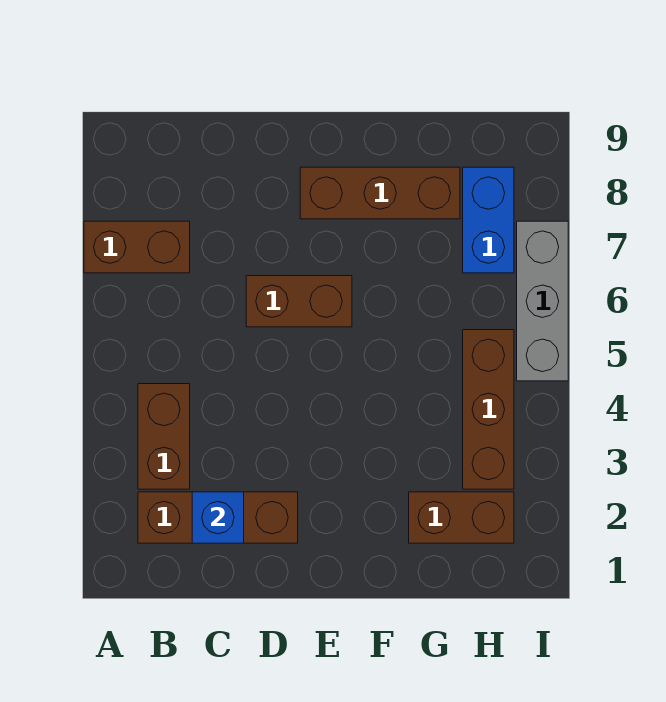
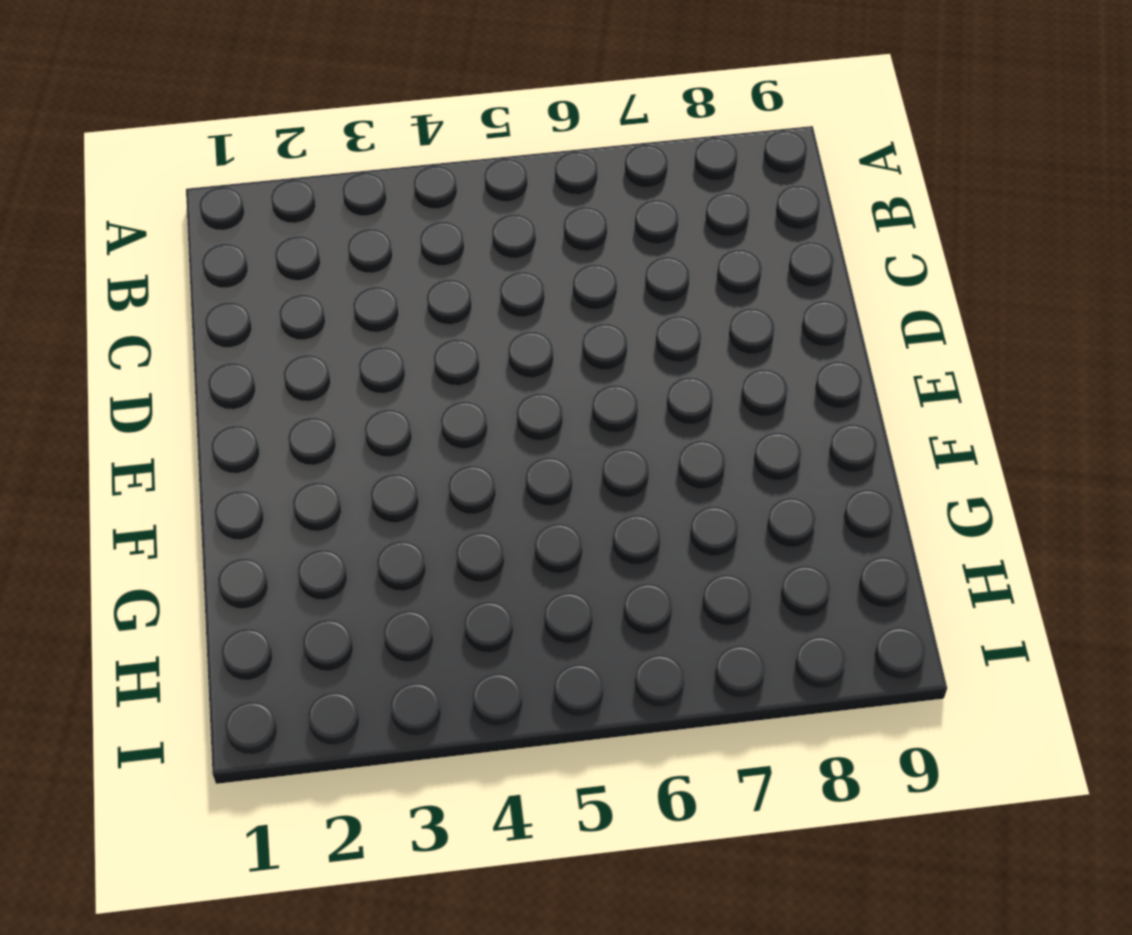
none -> brown 1x2 brick [84,221,190,273]
none -> brown 1x3 brick [138,492,298,543]

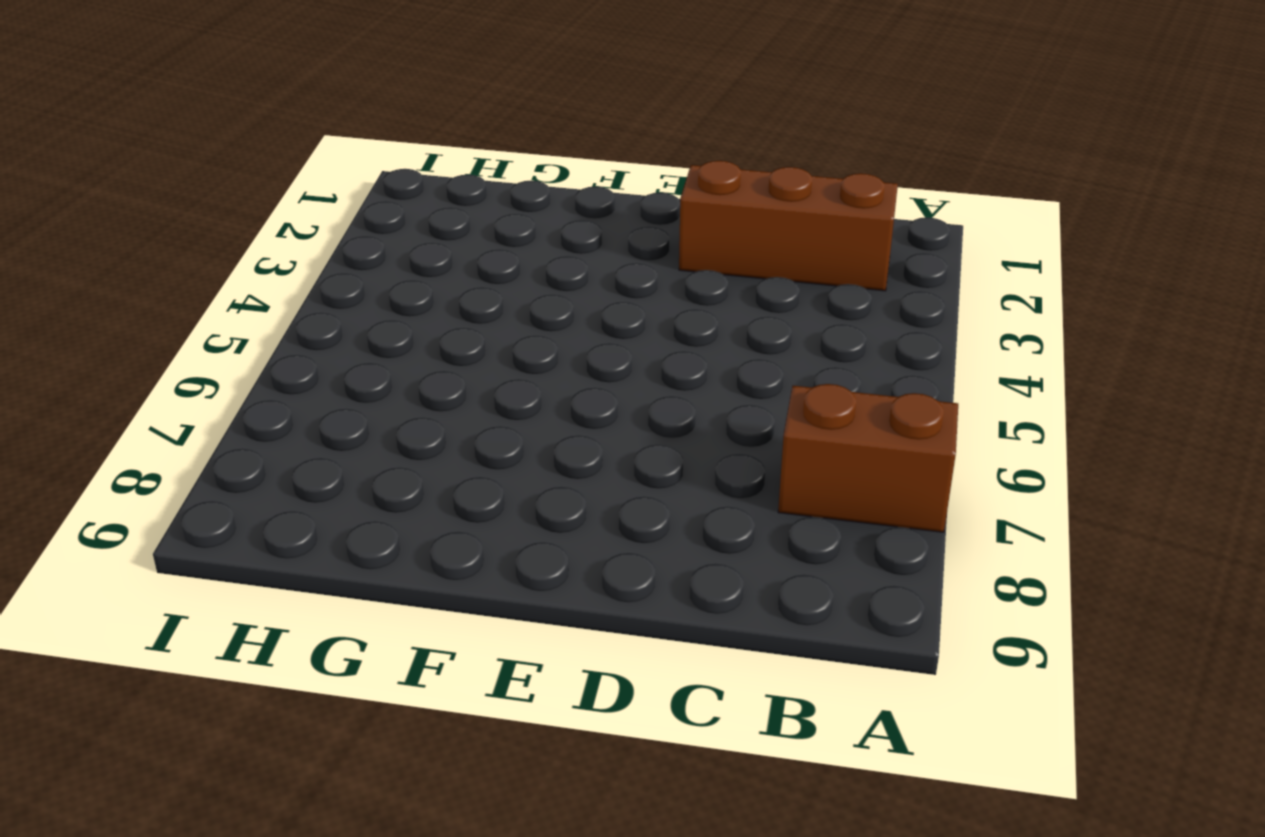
none -> brown 1x2 brick [138,384,190,489]
none -> brown 1x2 brick [246,276,352,327]

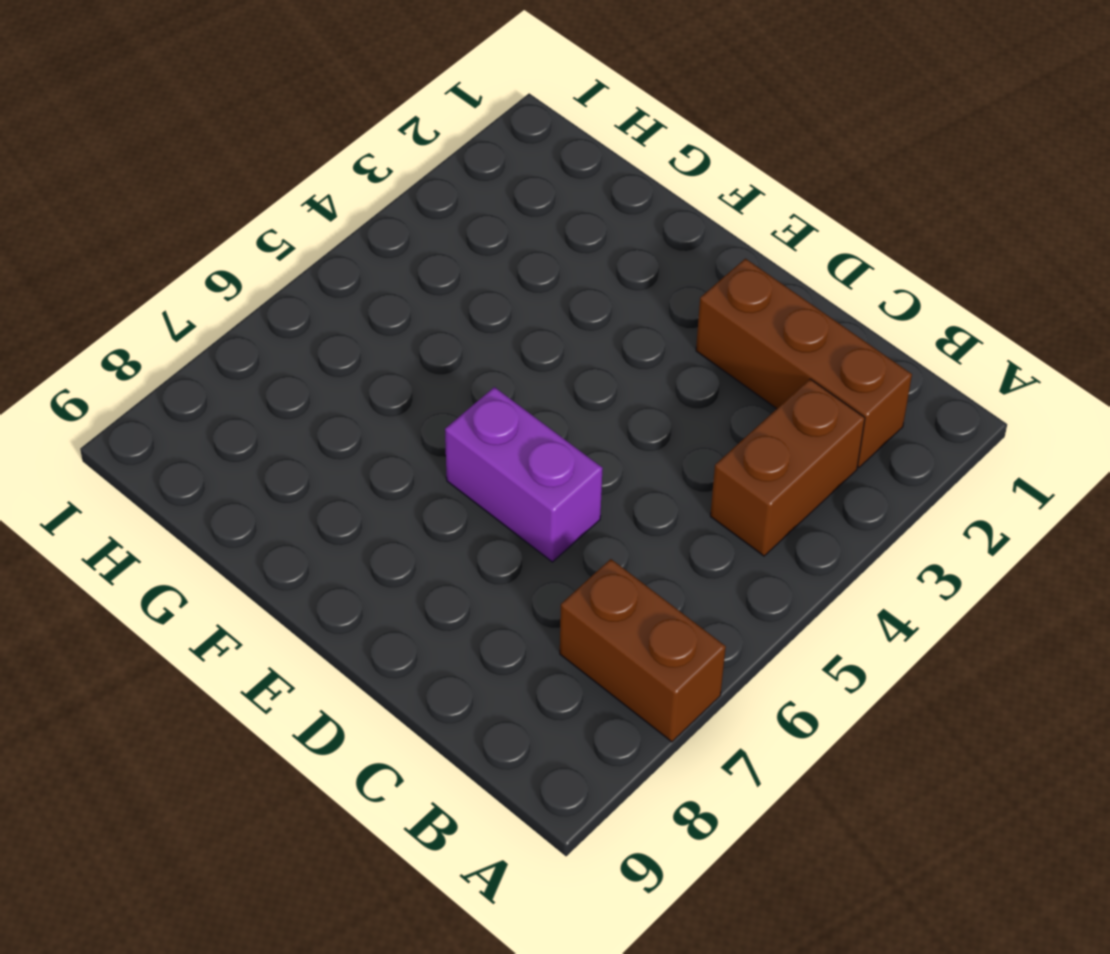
purple 1x2 brick [445,387,603,562] -> brown 1x2 brick [246,276,352,327]
none -> brown 1x3 brick [300,167,460,219]
none -> brown 1x2 brick [409,492,514,543]

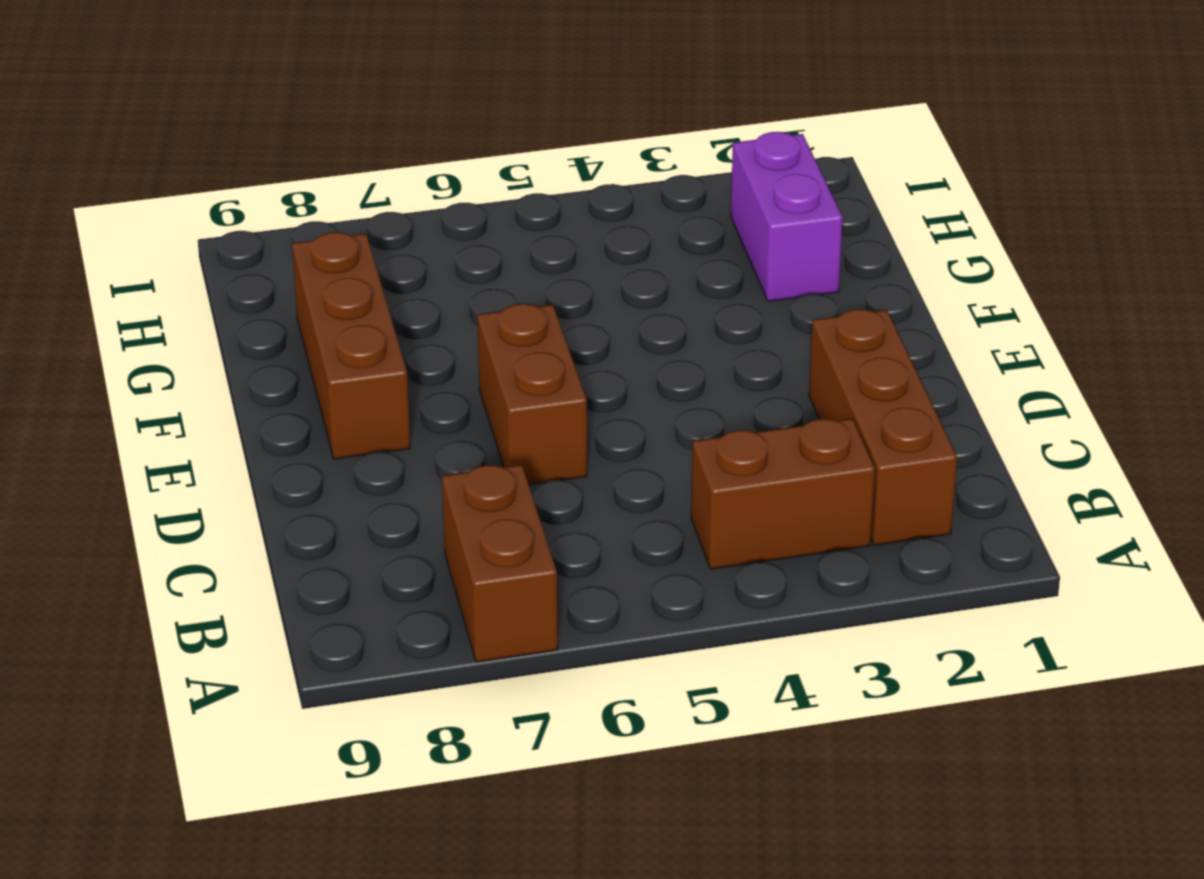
purple 1x2 brick [731,132,843,301] -> brown 1x2 brick [409,492,514,543]
none -> brown 1x3 brick [463,330,514,489]
none -> blue 1x2 brick [463,167,514,273]

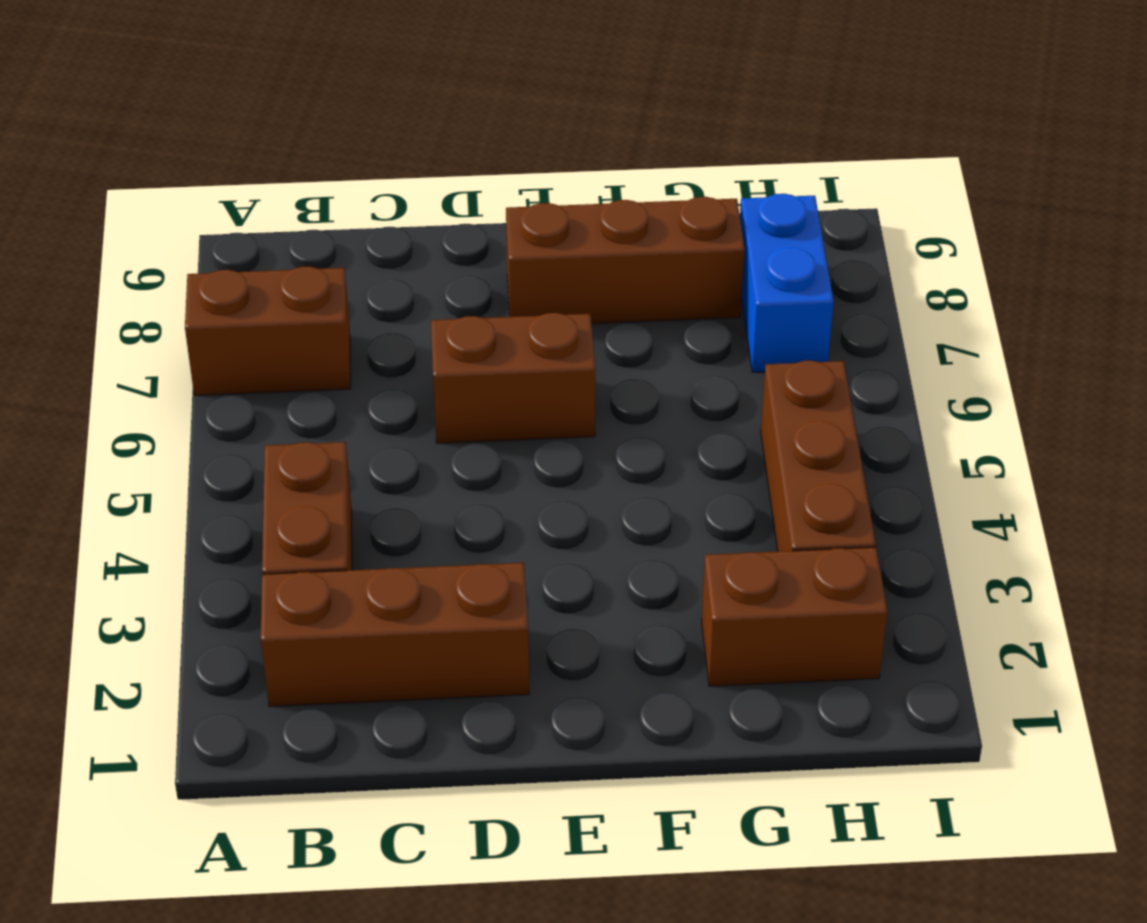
none -> grey 1x3 brick [517,221,568,381]
none -> blue 1x1 brick [192,492,244,543]

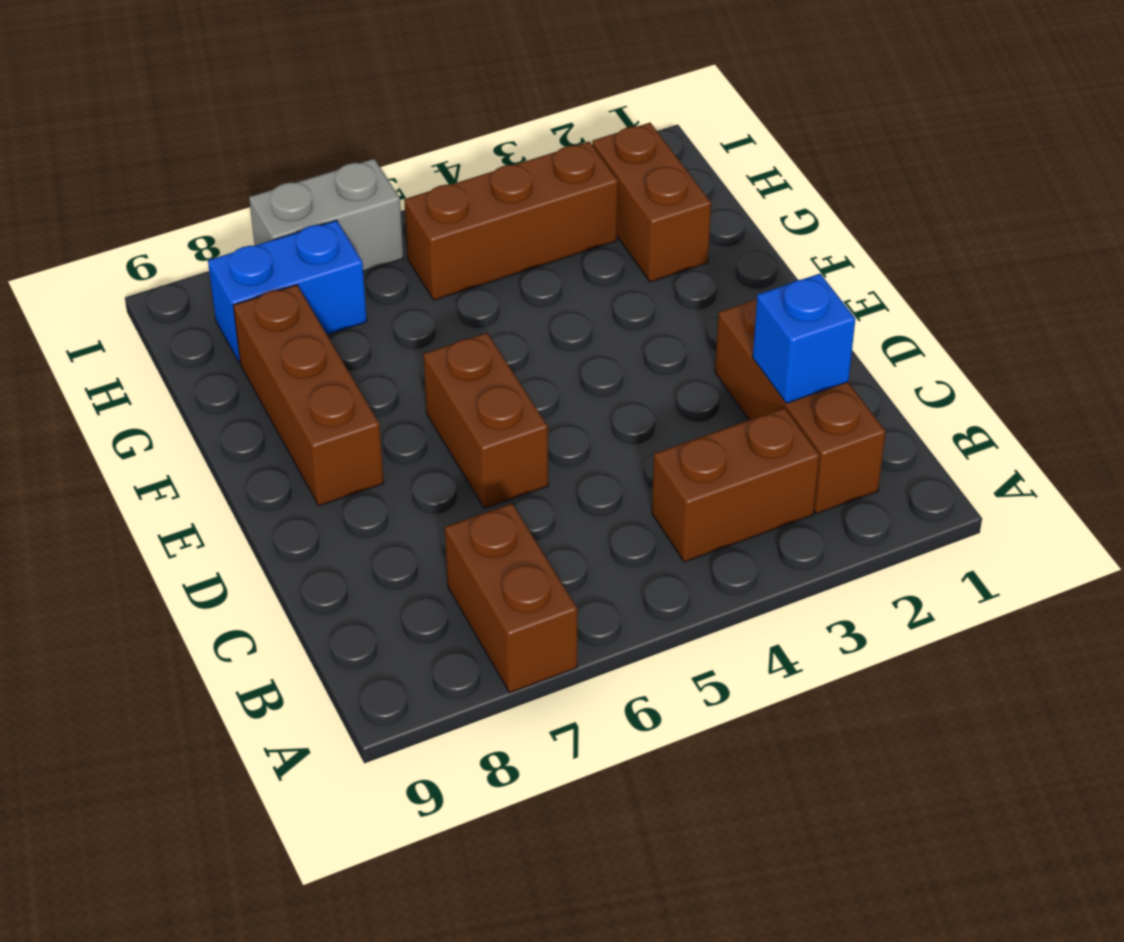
grey 1x2 brick [249,159,403,271] -> grey 1x3 brick [517,221,568,381]

